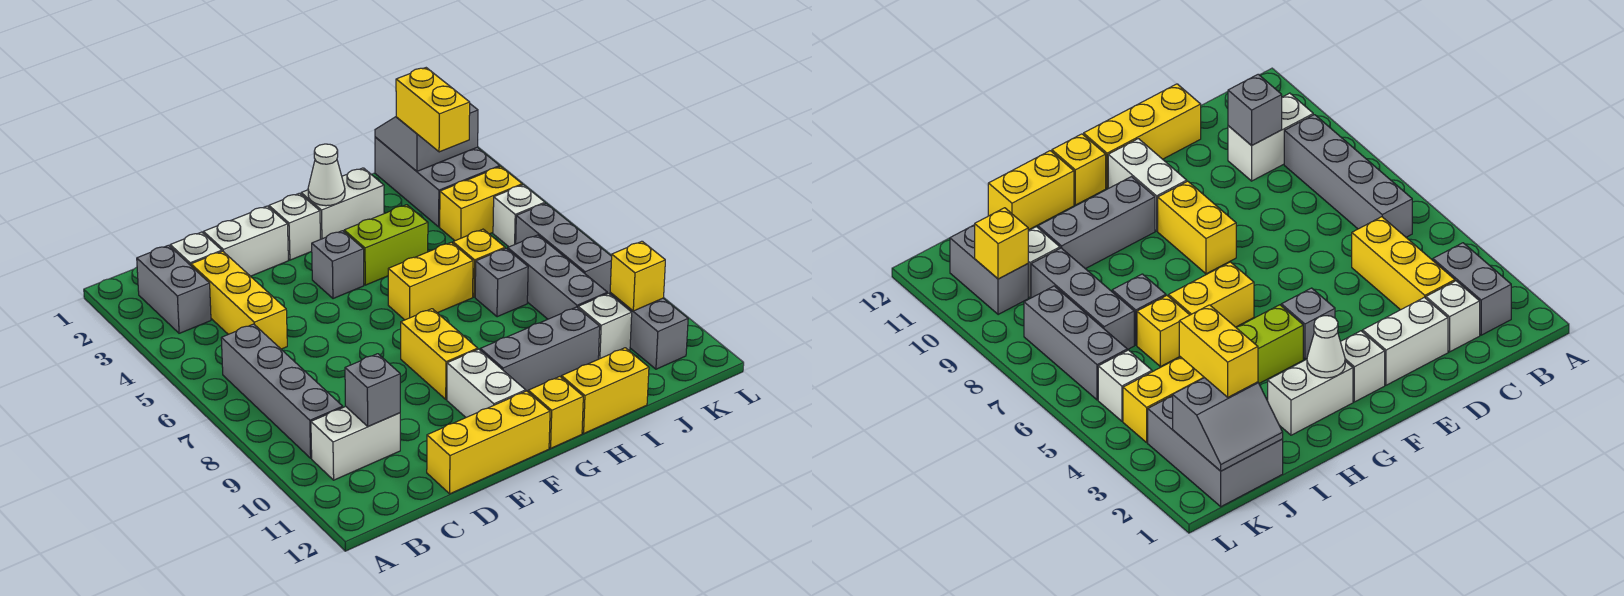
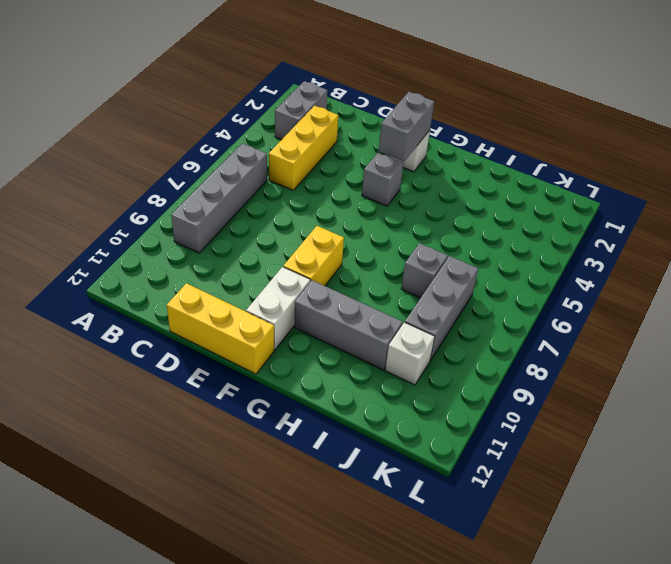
grey 1x2 brick [379,92,434,161] -> grey 1x2 brick moved to [610,293,688,369]
none -> white 1x2 brick [311,406,400,480]
none -> white 1x1 brick [170,232,222,265]
none -> white 1x2 brick [203,206,288,276]
none -> white 1x2 brick [301,168,384,239]

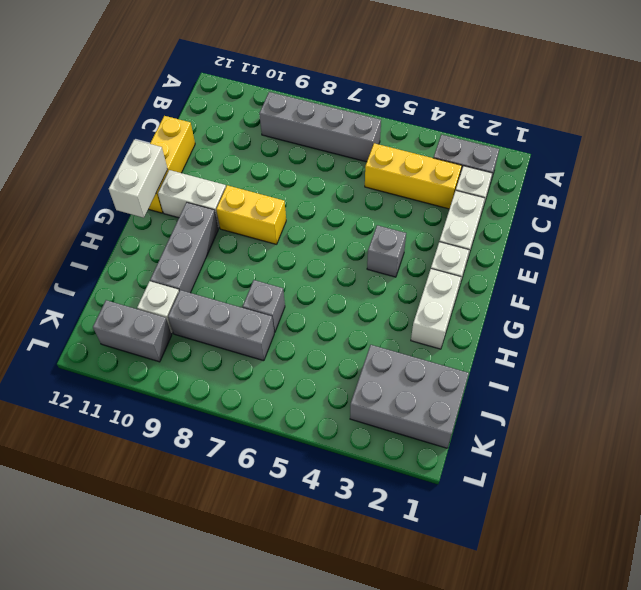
white 1x2 brick [109,140,168,218] -> white 1x2 brick moved to [311,406,400,480]
none -> lime 1x2 brick [344,205,428,285]
none -> yellow 1x2 brick [388,242,473,320]
none -> yellow 1x1 brick [528,377,583,448]
none -> yellow 1x2 brick [561,348,649,433]

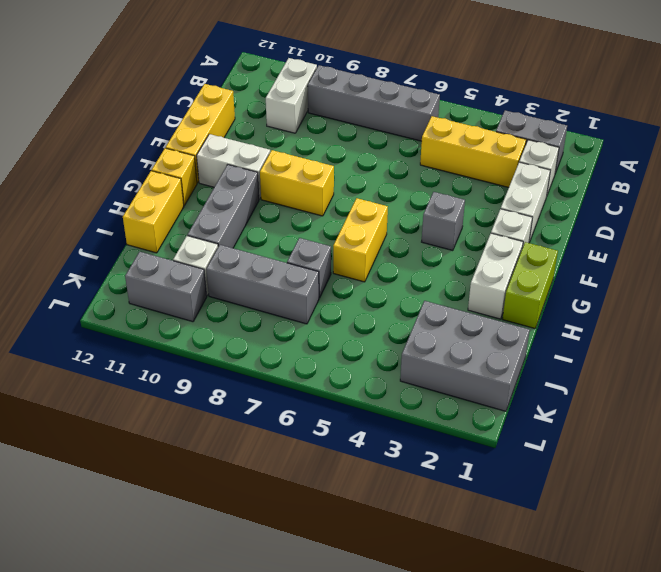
lime 1x2 brick [503,242,558,328] -> lime 1x2 brick moved to [344,205,428,285]
none -> yellow 1x1 brick [453,229,505,297]
none -> yellow 1x2 brick [440,167,522,241]
none -> white 1x1 brick [493,185,545,247]
none -> grey 1x3 brick [516,203,612,294]

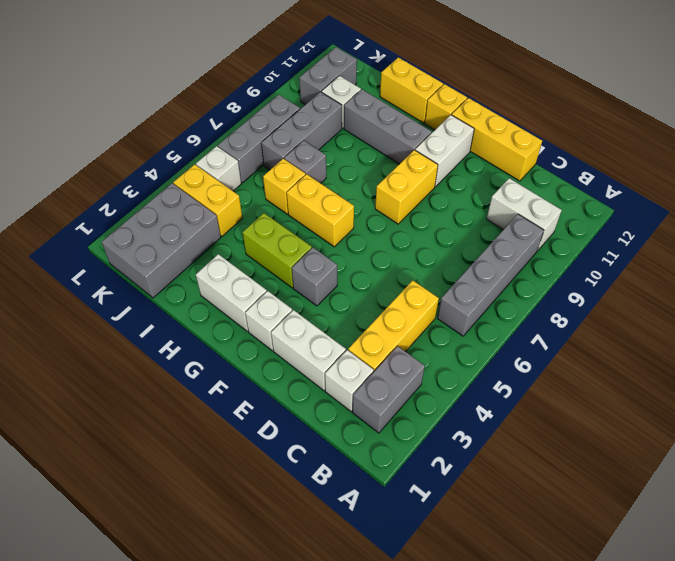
none -> grey 1x1 brick [345,354,400,426]
none -> white 1x1 cone [308,144,345,206]
none -> grey 2x2 slope [375,104,478,171]
none -> yellow 1x1 brick [610,241,665,311]

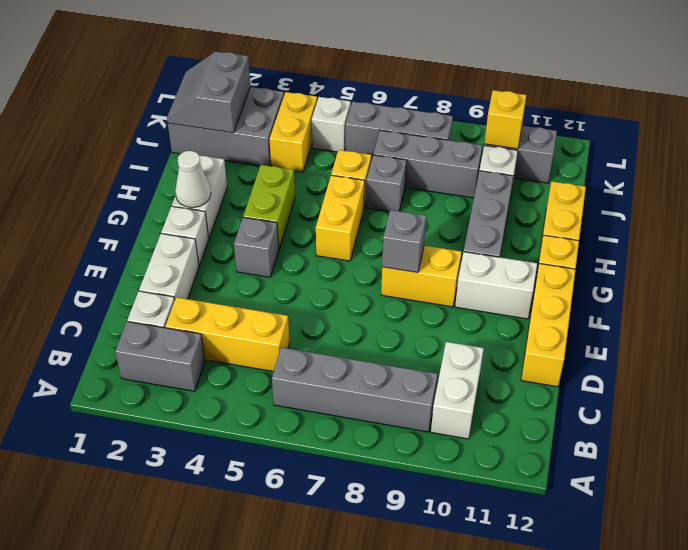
grey 1x1 brick [382,210,426,273] -> grey 1x1 brick moved to [345,354,400,426]
none -> yellow 1x2 brick [396,68,470,152]

